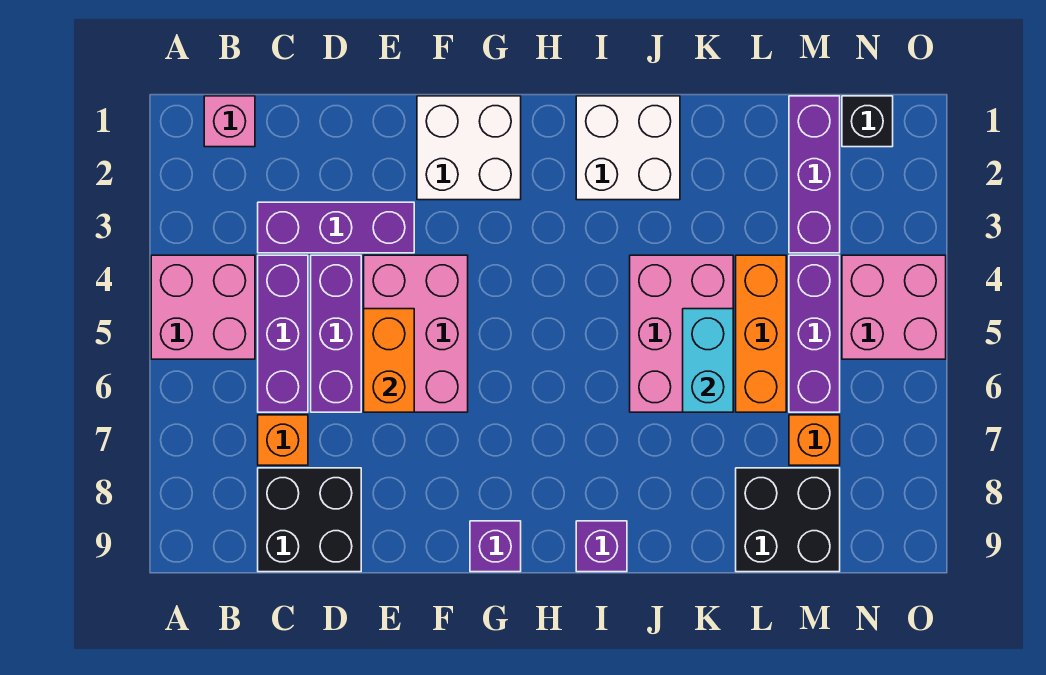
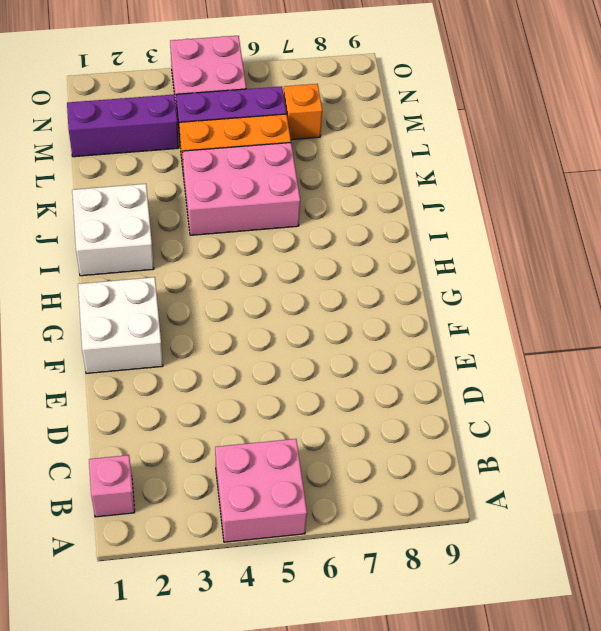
none -> purple 1x3 brick [258,202,414,253]
none -> purple 1x3 brick [258,255,308,412]
none -> orange 1x1 brick [258,415,308,465]

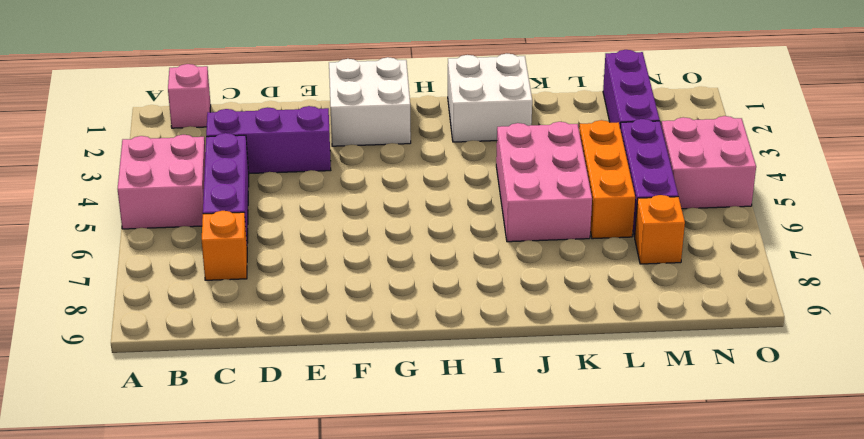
none -> black 2x2 brick [258,468,361,572]
none -> purple 1x3 brick [311,255,361,412]
none -> pink 2x3 brick [364,255,468,412]

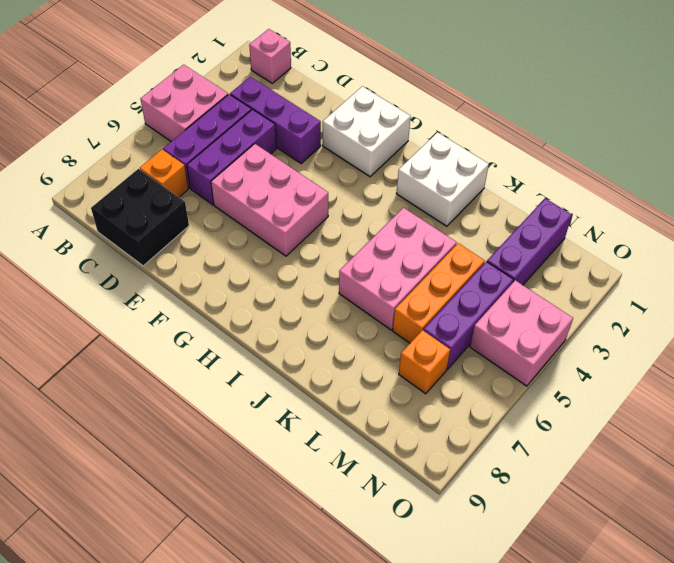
pink 2x3 brick [211,144,328,256] -> pink 2x3 brick turned to [364,255,468,412]
none -> purple 1x1 brick [470,521,521,572]
none -> purple 1x1 brick [576,521,627,572]
none -> black 2x2 brick [736,468,840,572]

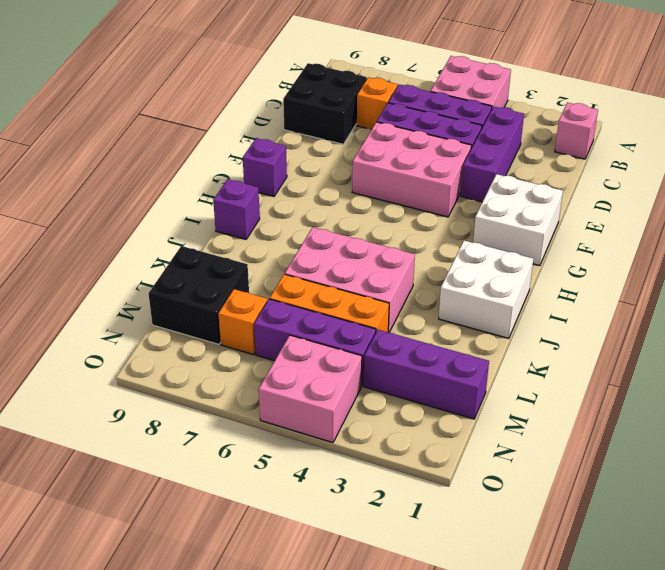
none -> black 1x1 brick [842,96,893,147]
none -> orange 1x2 brick [364,309,414,412]
none -> cyan 1x2 brick [683,309,733,412]

